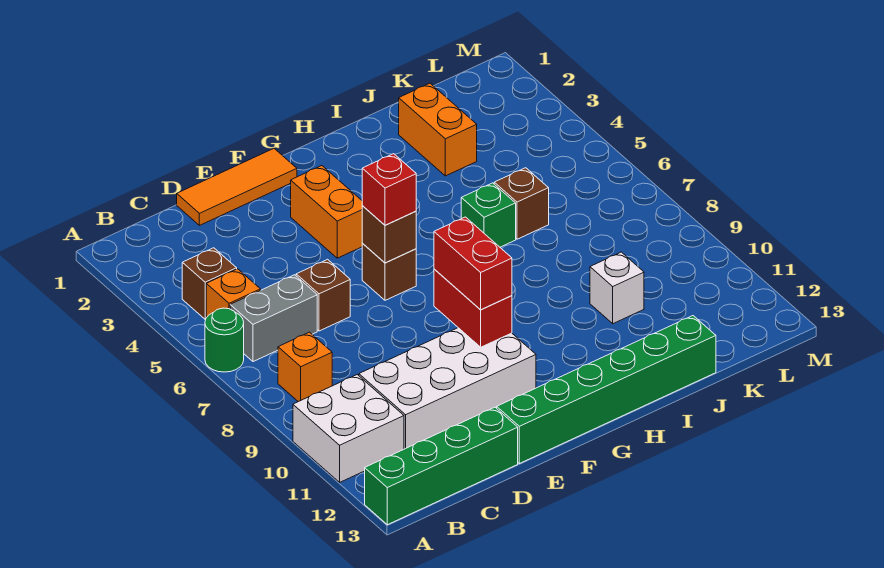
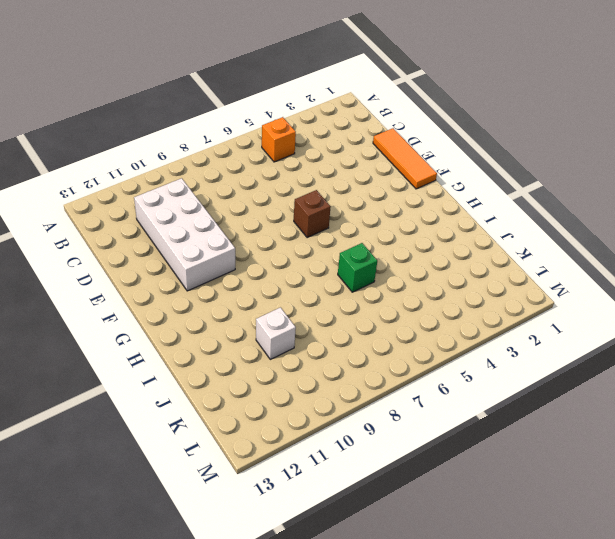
none -> green 1x1 round brick [205,308,244,372]
none -> white 2x2 brick [293,375,404,482]
none -> green 1x4 brick [365,407,518,525]

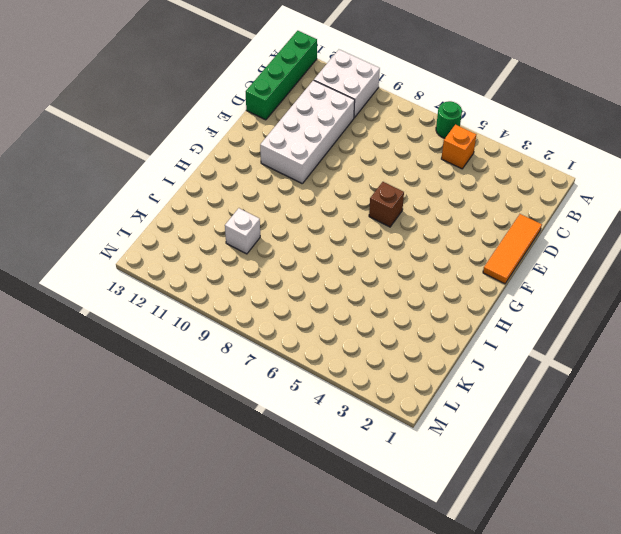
none -> brown 1x1 brick [182,248,237,319]
none -> grey 1x2 brick [230,275,317,362]
none -> orange 1x1 brick [278,332,332,402]

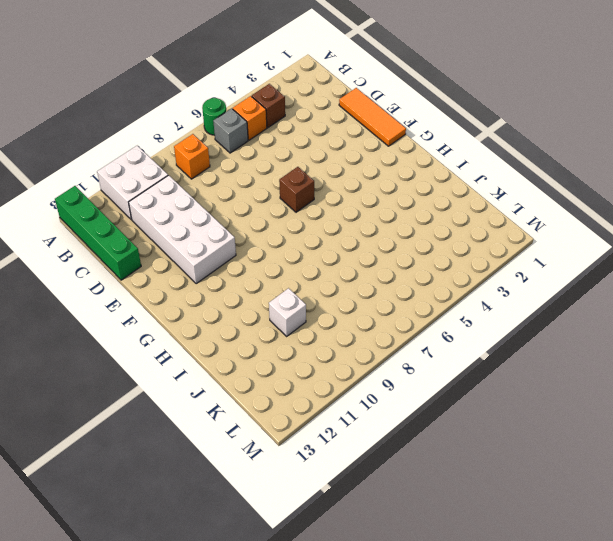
grey 1x1 brick [213,108,248,153] -> grey 1x2 brick [230,275,317,362]
none -> brown 1x1 brick [296,259,350,331]
none -> green 1x6 brick [497,316,716,464]
none -> orange 1x2 brick [291,166,363,258]

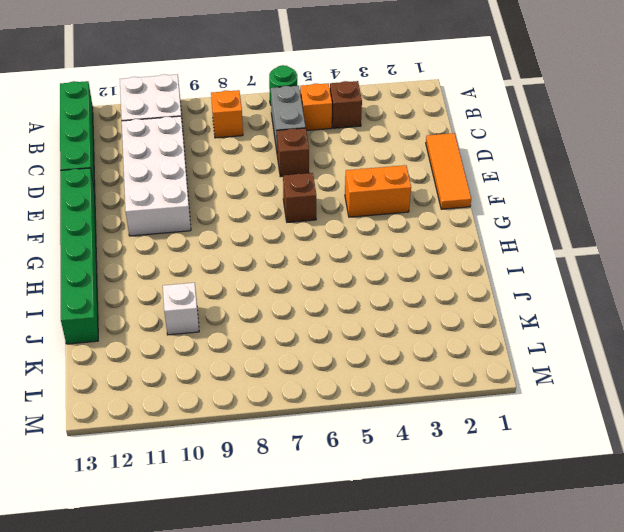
none -> green 1x1 brick [461,183,516,247]
none -> orange 1x2 brick [399,83,477,176]
none -> brown 1x1 brick [494,168,549,239]

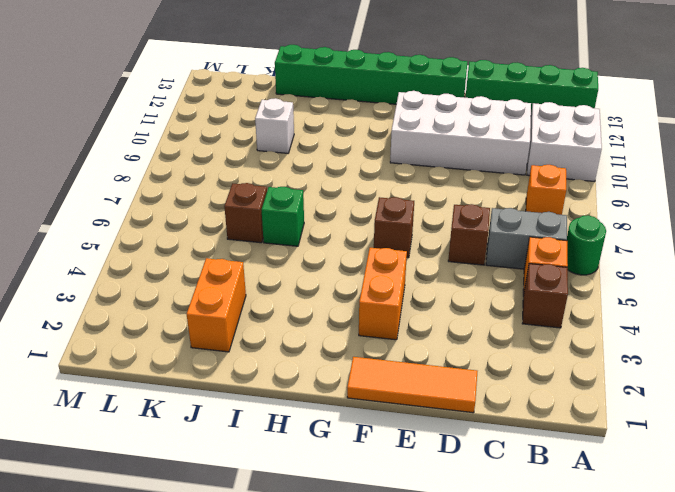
none -> brown 1x1 brick [362,206,416,263]
none -> red 1x2 brick [434,269,512,347]
none -> red 1x1 brick [362,154,416,225]

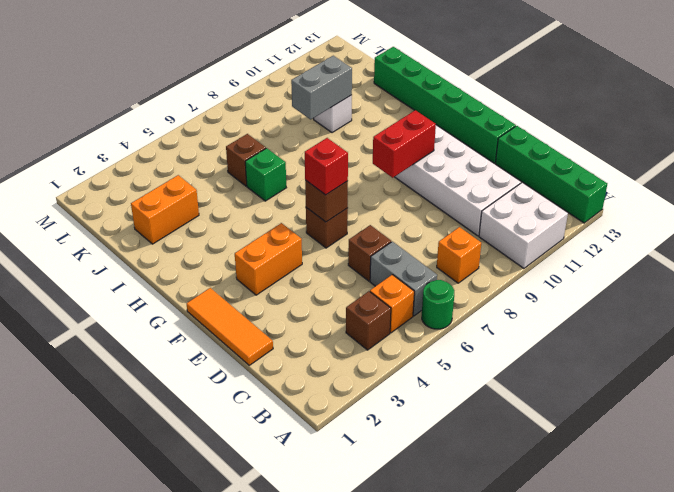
grey 1x2 brick [291,56,352,119] -> none
none -> red 1x2 brick [434,217,512,310]

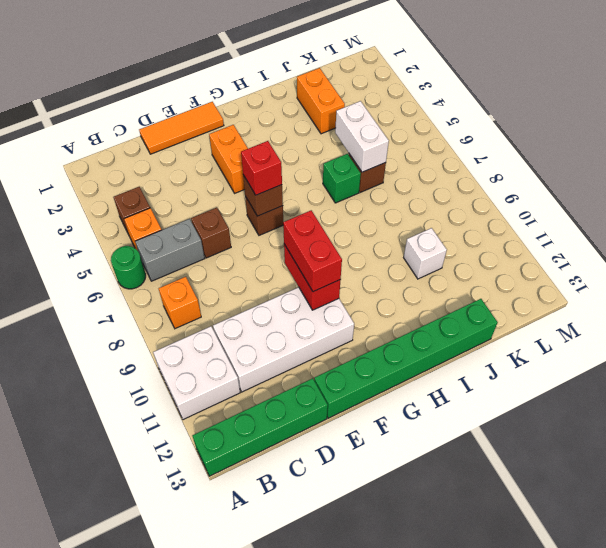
white 1x2 brick [335,101,389,172] -> none

